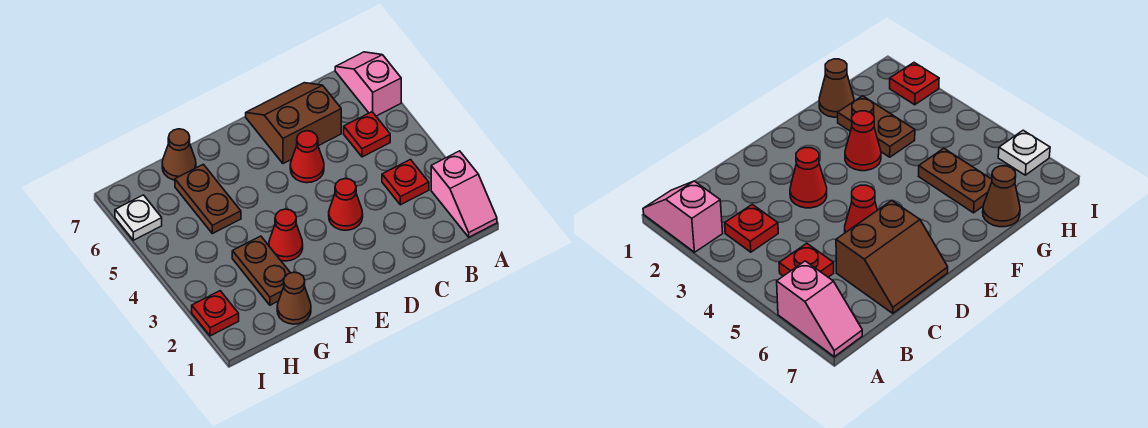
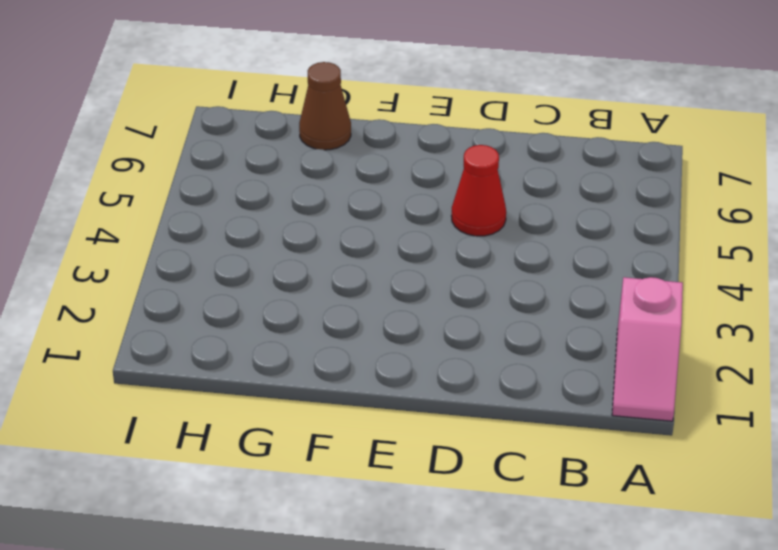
none -> pink 1x2 slope [335,52,401,116]
none -> red 1x1 plate [382,160,429,205]
none -> red 1x1 plate [344,112,390,157]

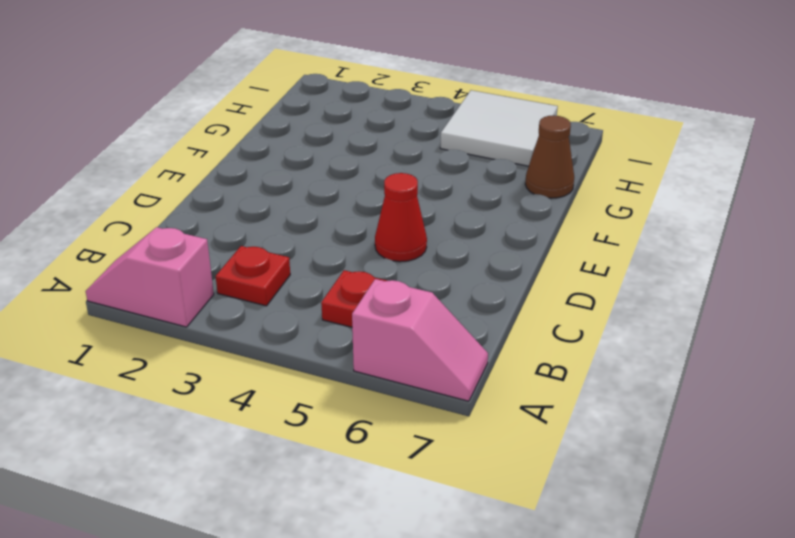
white 2x2 tile [440,90,558,166] -> white 1x1 plate [115,195,162,240]
none -> brown 2x2 slope [246,83,341,164]
none -> red 1x1 cone [329,179,363,230]
none -> red 1x1 cone [269,209,303,261]

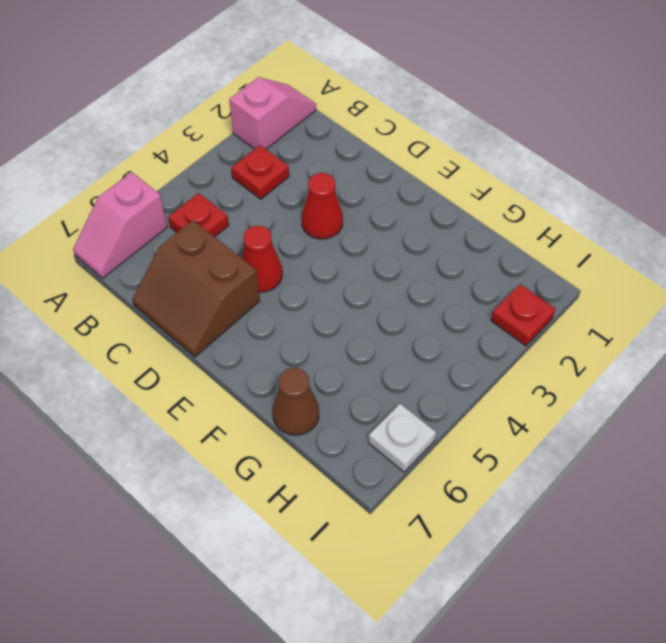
none -> red 1x1 cone [269,209,303,261]
none -> brown 1x1 cone [277,272,311,324]
none -> brown 1x2 plate [232,236,290,305]

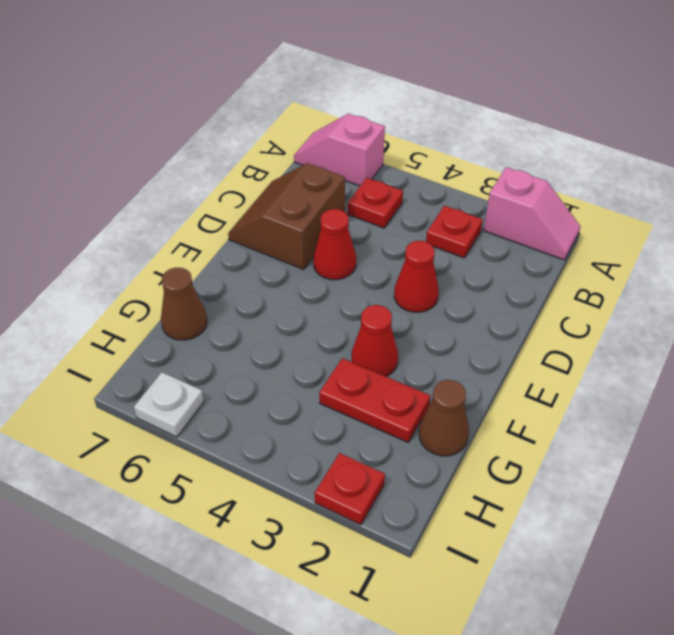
red 1x2 plate [319,358,430,442] -> brown 1x2 plate [232,236,290,305]
none -> brown 1x2 plate [175,164,241,234]

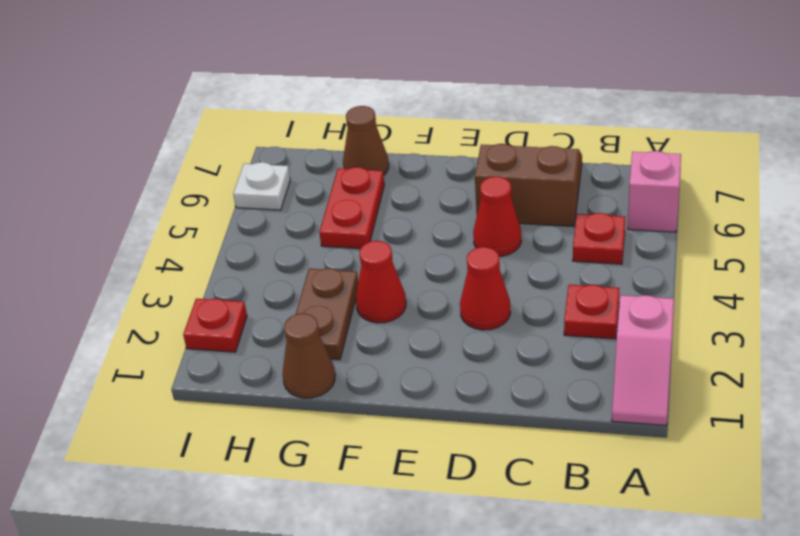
red 1x2 plate [319,167,384,249] -> brown 1x2 plate [175,164,241,234]

